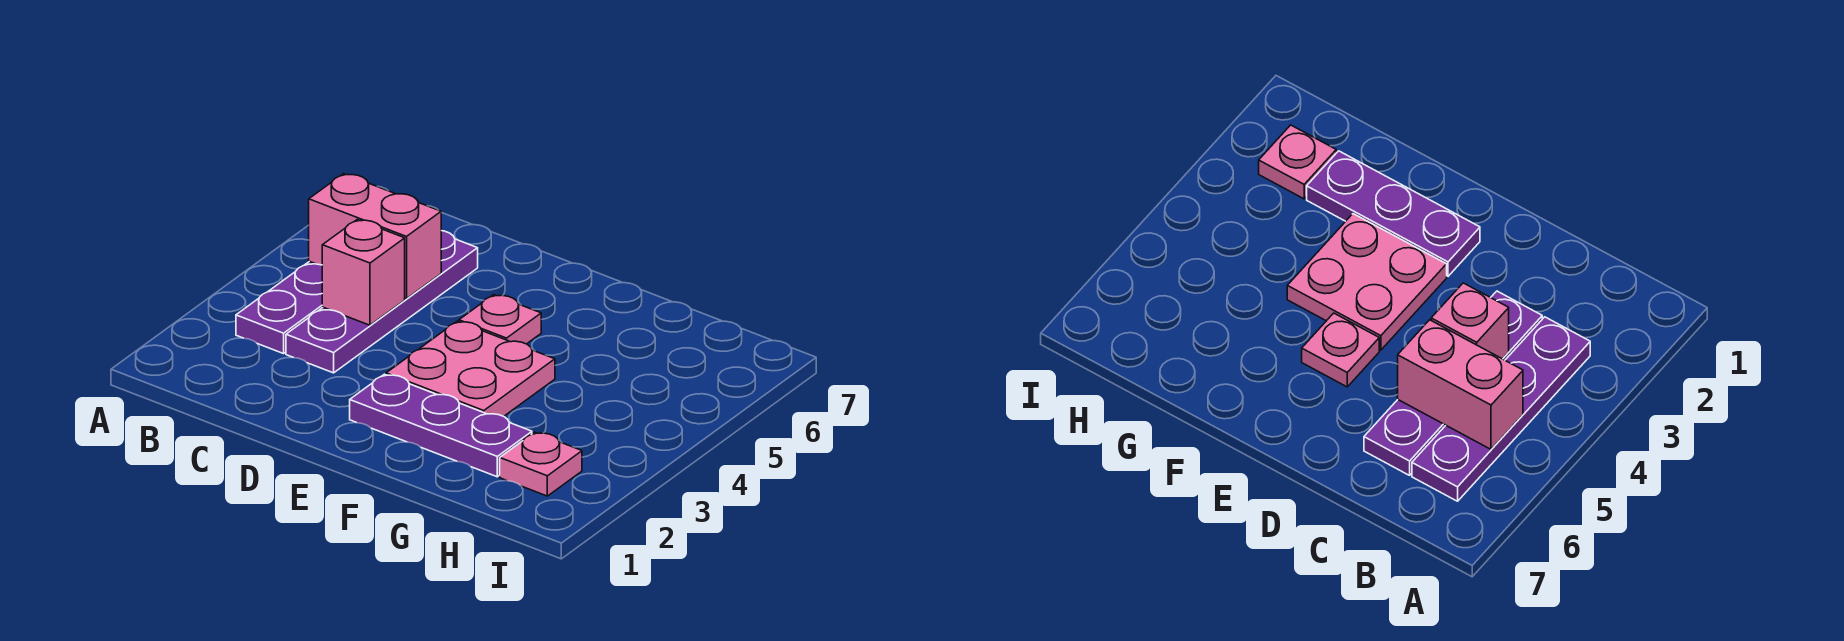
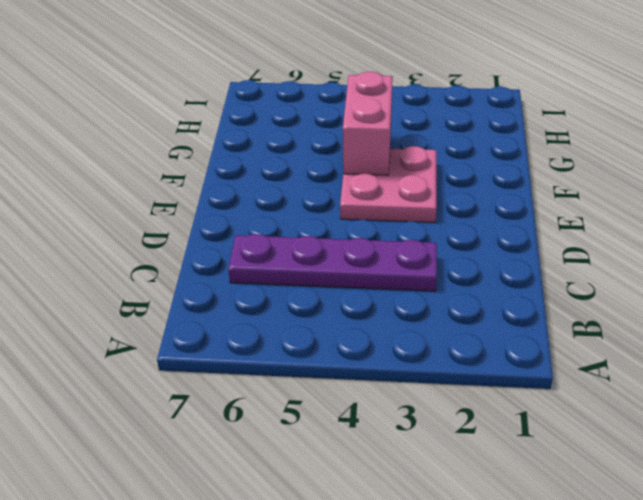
pink 1x2 brick [343,72,393,175] -> pink 1x2 brick moved to [309,174,441,299]
none -> purple 1x4 plate [236,261,323,354]
none -> purple 1x3 plate [350,374,532,477]

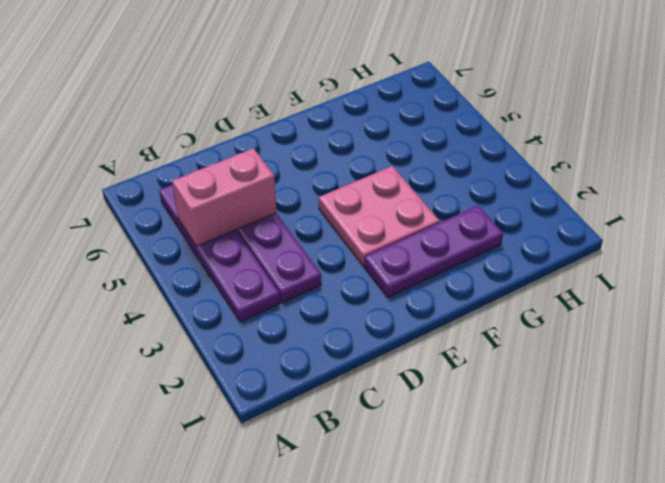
none -> pink 1x1 plate [459,295,541,344]
none -> pink 1x1 plate [500,432,582,496]

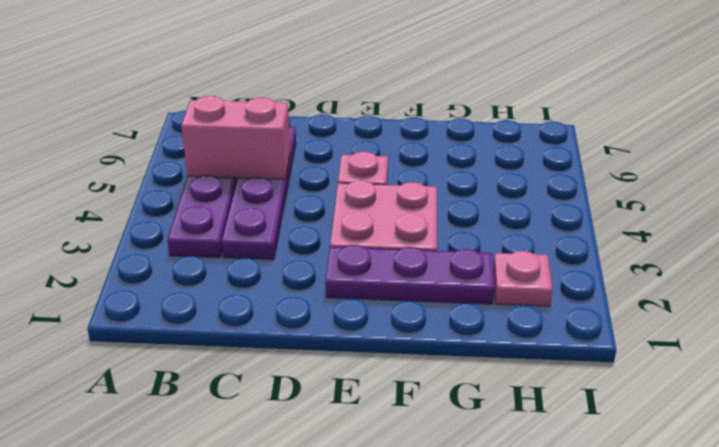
none -> pink 1x1 brick [322,220,405,325]

